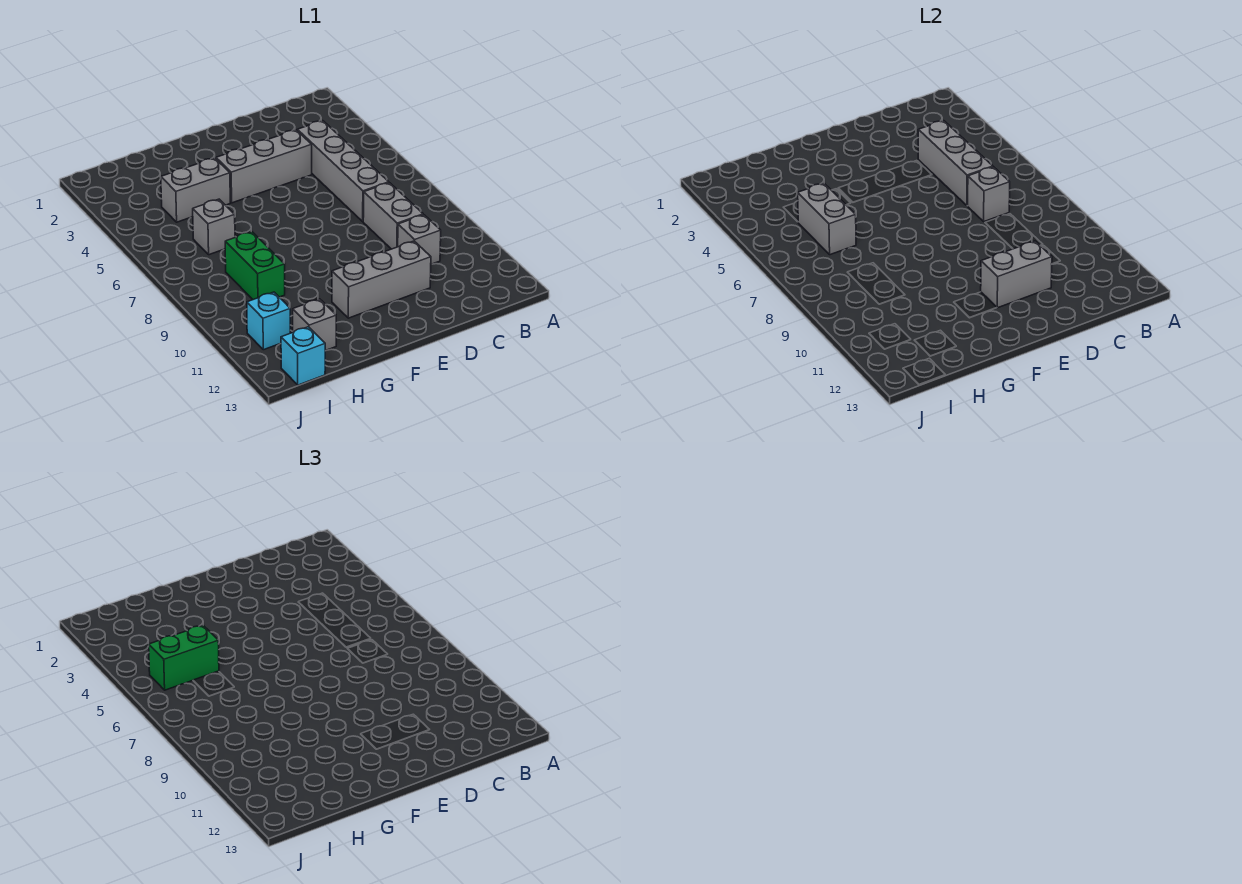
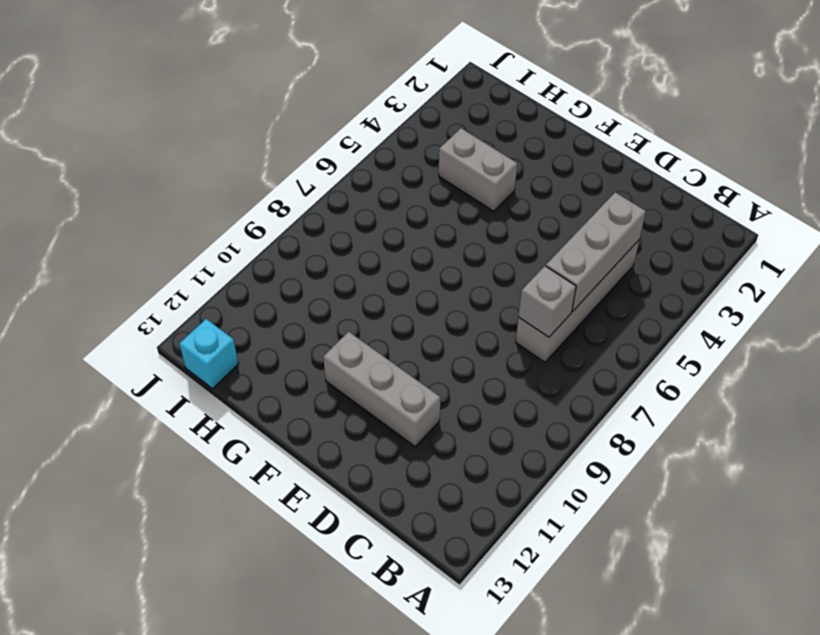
none -> grey 1x2 brick [363,183,423,249]
none -> grey 1x1 brick [398,215,441,264]
none -> grey 1x3 brick [216,130,312,203]

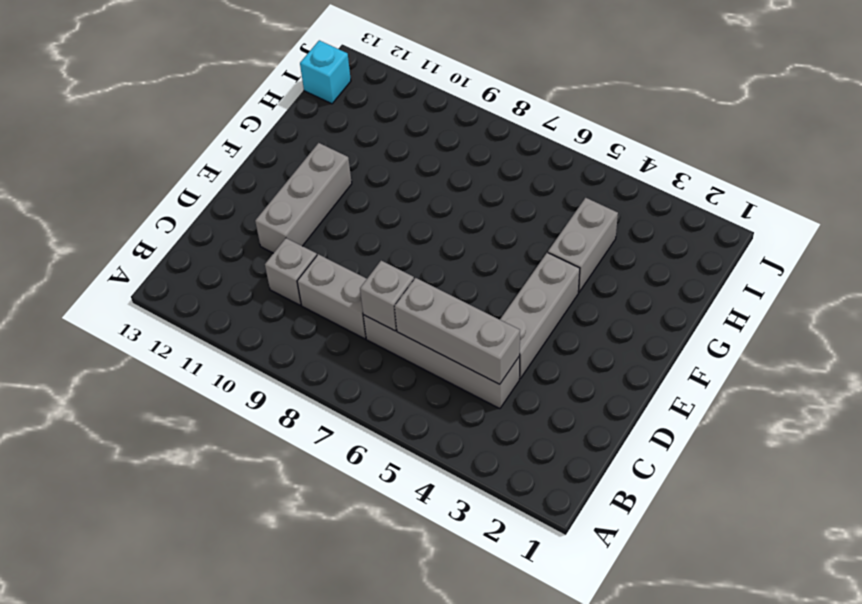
none -> grey 1x1 brick [193,199,235,255]
none -> green 1x2 brick [225,232,285,300]
none -> grey 1x1 brick [293,299,336,351]

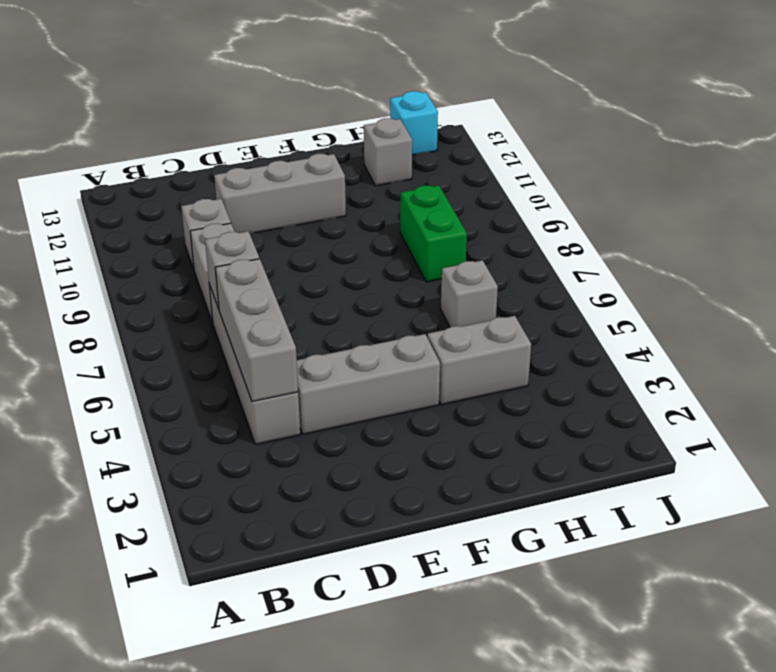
none -> cyan 1x1 brick [247,292,290,350]
none -> grey 1x2 brick [981,241,1052,308]
none -> grey 1x2 brick [798,183,856,255]

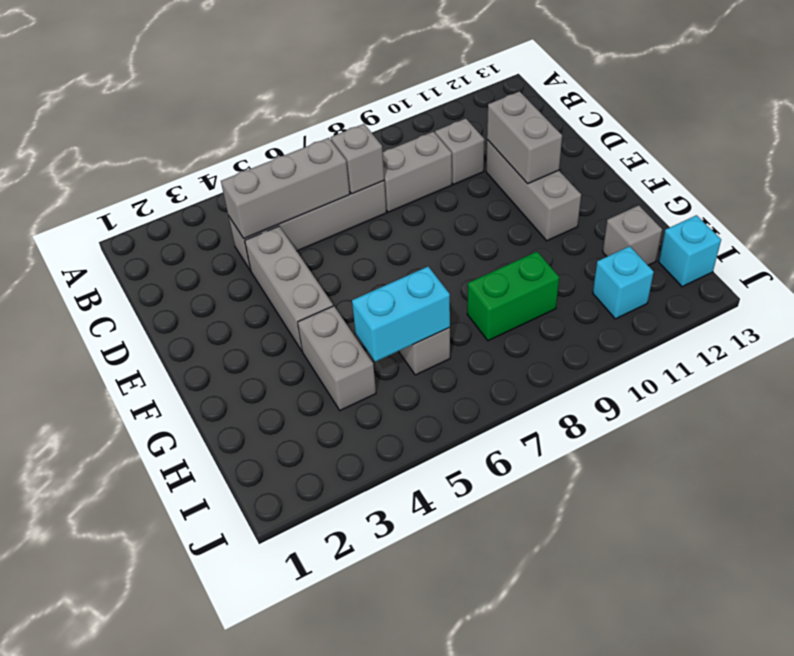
cyan 1x2 brick [352,267,450,362] -> grey 1x2 brick [798,183,856,255]
none -> green 1x2 brick [149,625,219,690]

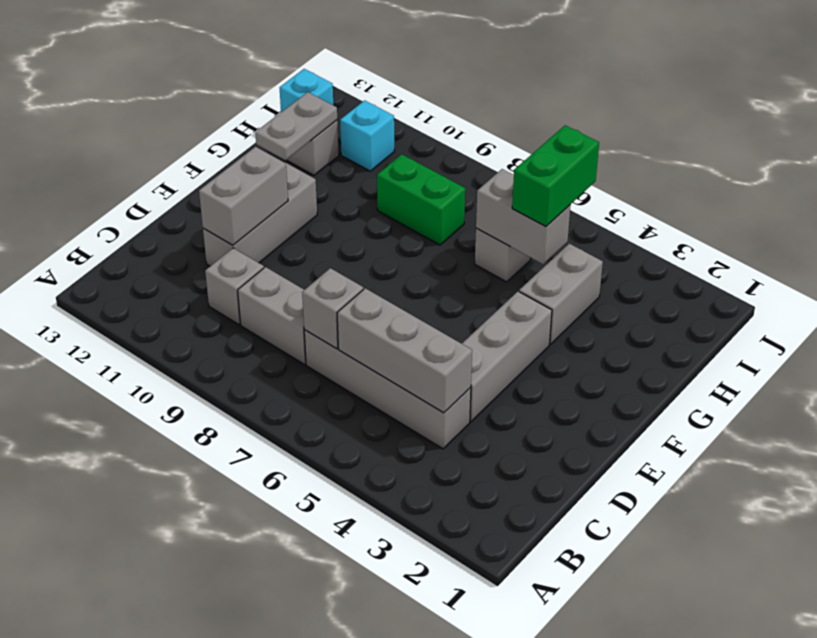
grey 1x2 plate [255,92,337,160] -> none

